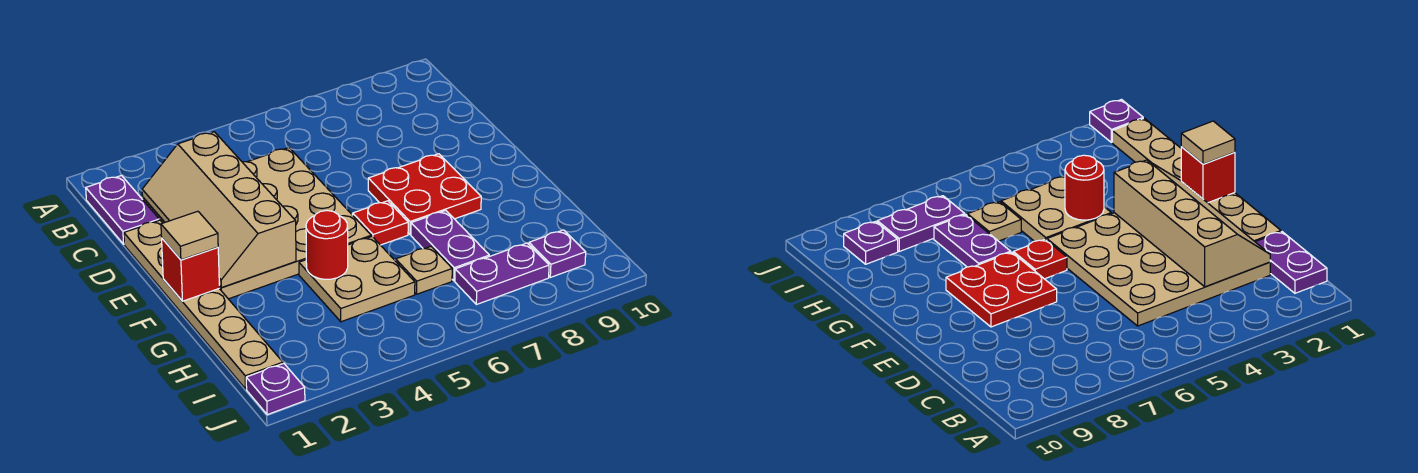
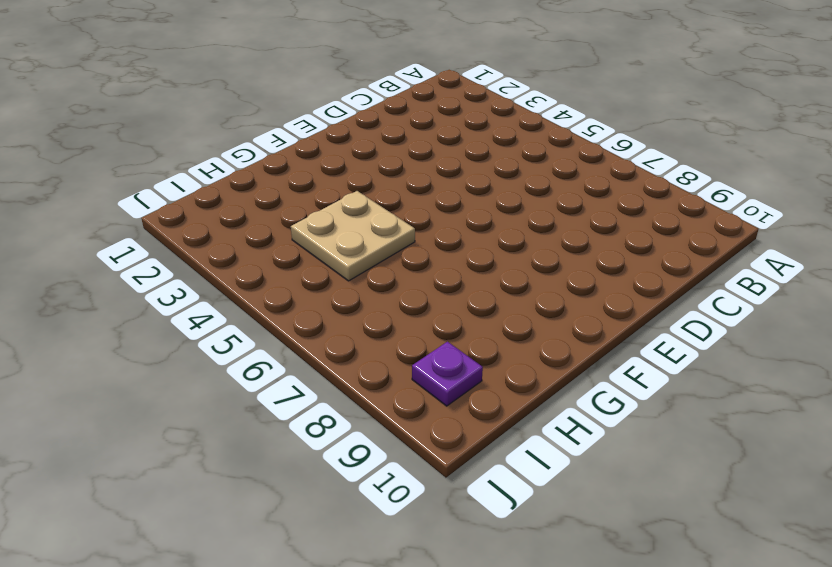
none -> purple 1x2 plate [86,176,159,244]
none -> tan 4x4 plate [143,148,371,299]
none -> tan 1x6 plate [124,220,283,389]

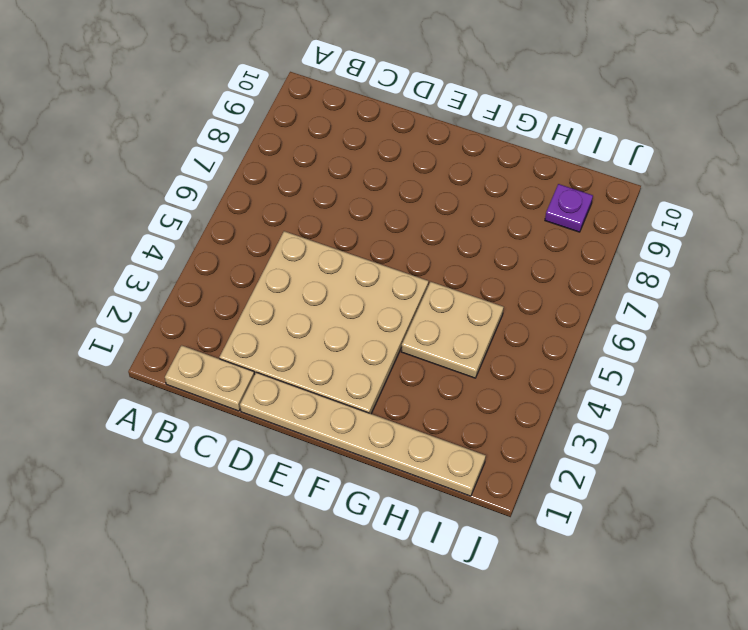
tan 1x2 plate [165,345,255,411] -> purple 1x2 plate [86,176,159,244]
none -> red 2x2 plate [368,154,481,234]
none -> red 1x1 plate [353,201,408,245]
none -> purple 1x2 plate [411,211,489,281]

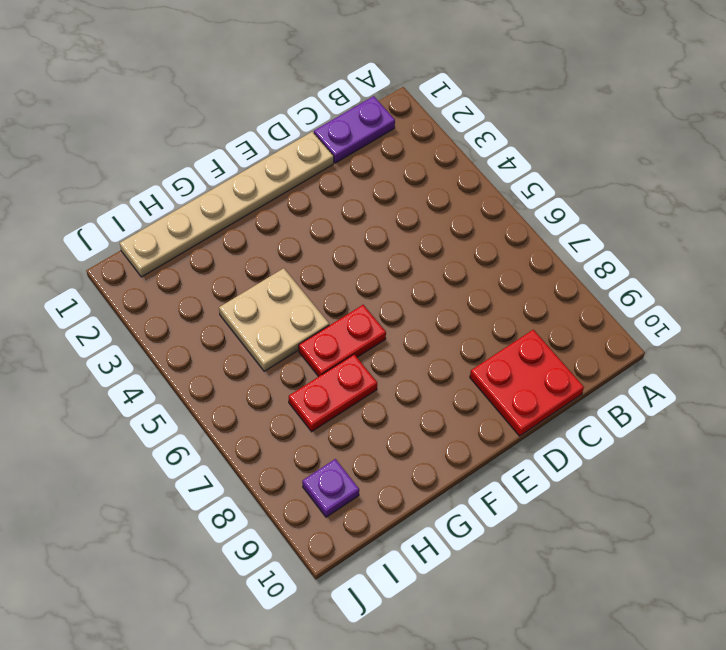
red 2x2 plate [470,330,584,436] -> red 2x2 plate moved to [368,154,481,234]
red 1x2 plate [299,305,386,377] -> red 1x1 plate [353,201,408,245]
red 1x2 plate [289,354,377,432] -> purple 1x2 plate [411,211,489,281]
none -> tan 4x4 plate [143,148,371,299]
none -> tan 1x1 plate [396,247,452,294]
none -> purple 1x2 plate [455,243,549,305]

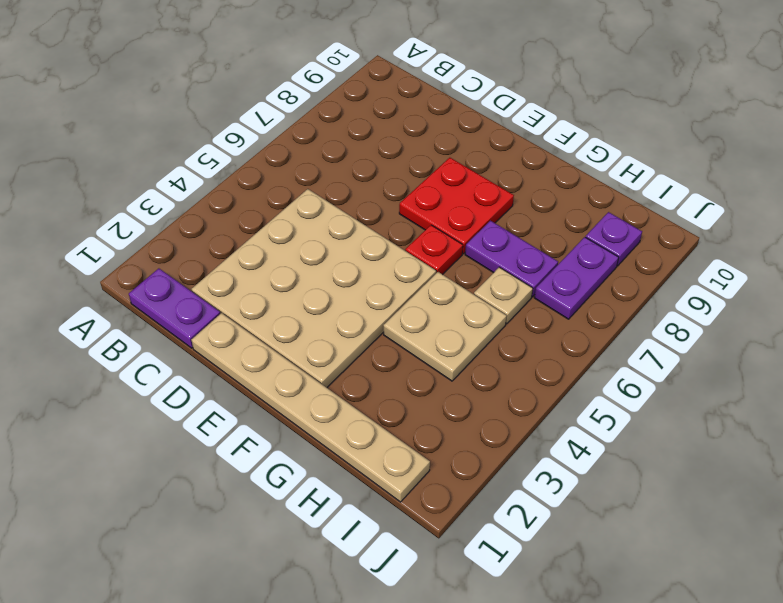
none -> purple 1x1 plate [246,363,305,415]
none -> tan 2x4 slope [142,132,296,288]
none -> red 1x1 brick [162,239,219,301]

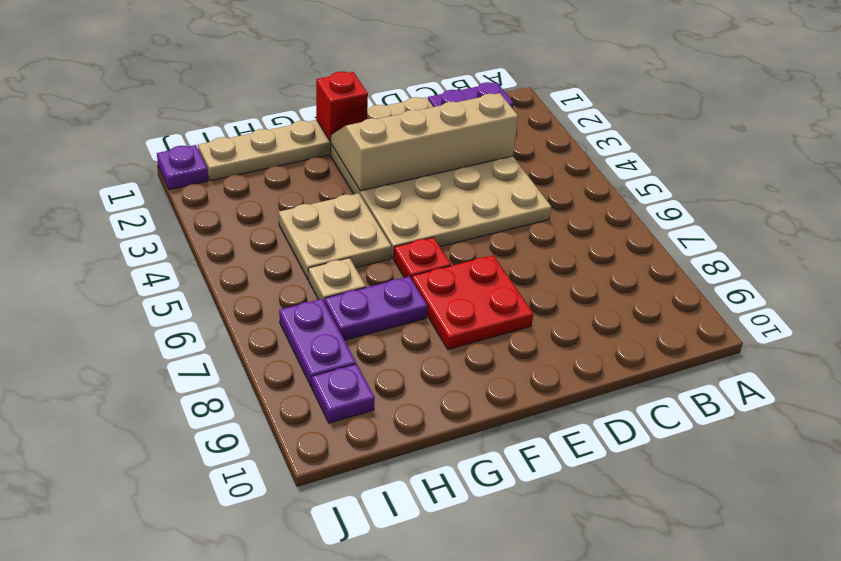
none -> red 1x1 round brick [306,211,348,279]
none -> tan 1x1 tile [161,211,218,260]

